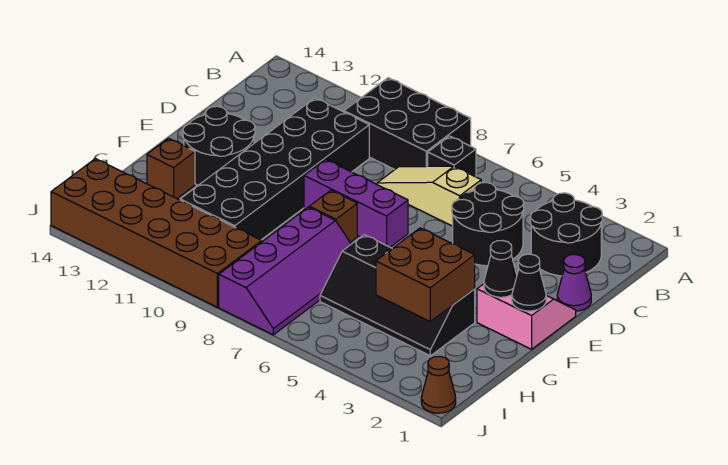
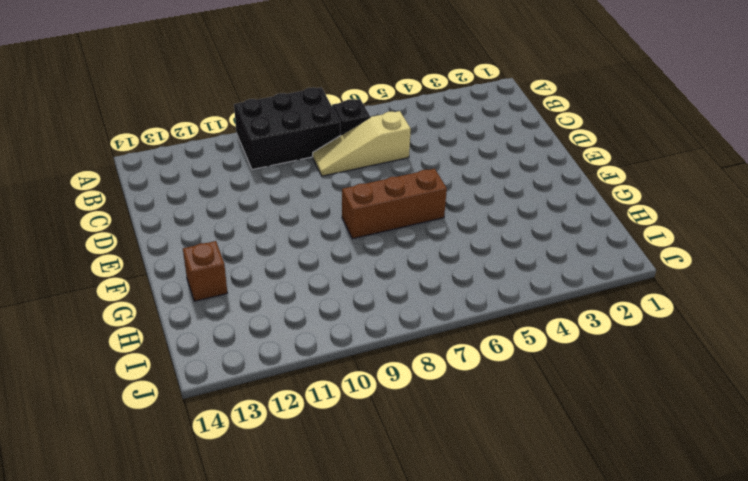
brown 1x3 brick [342,169,447,239] -> brown 1x1 brick [309,190,357,242]
none -> black 2x2 round brick [530,193,602,276]
none -> black 2x2 round brick [452,182,524,266]
none -> black 2x6 brick [180,98,369,240]

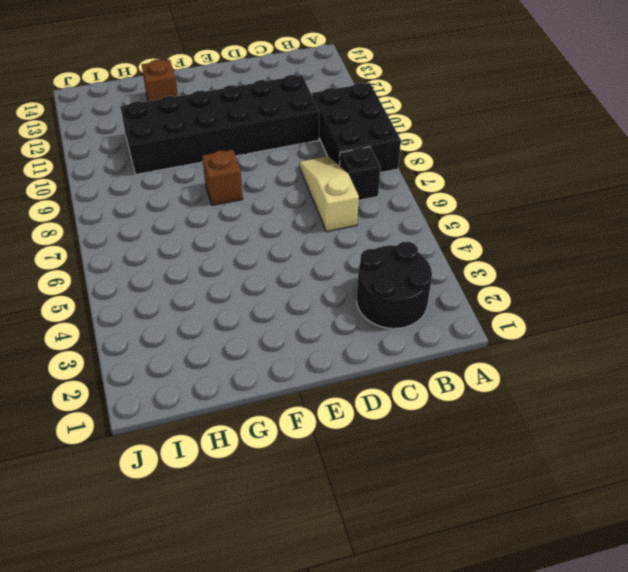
none -> black 2x2 round brick [452,182,524,266]
none -> purple 1x1 cone [557,255,591,311]
none -> pink 2x2 slope [477,284,576,349]

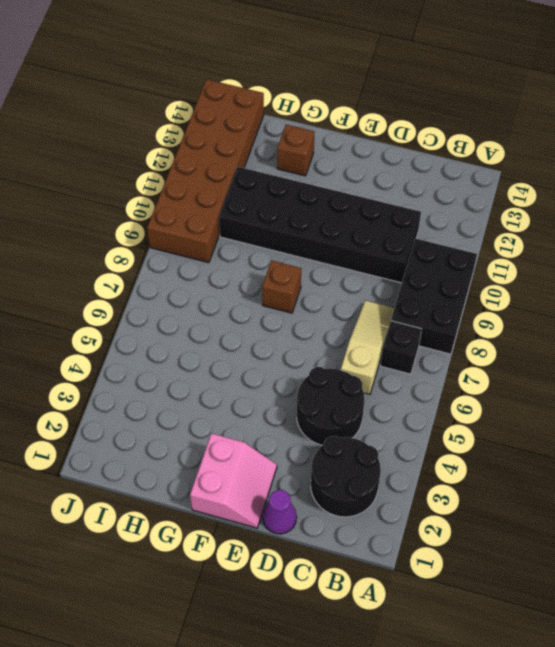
none -> purple 1x3 brick [304,159,408,247]
none -> black 2x2 round brick [183,106,255,185]
none -> black 2x4 slope [320,235,475,356]

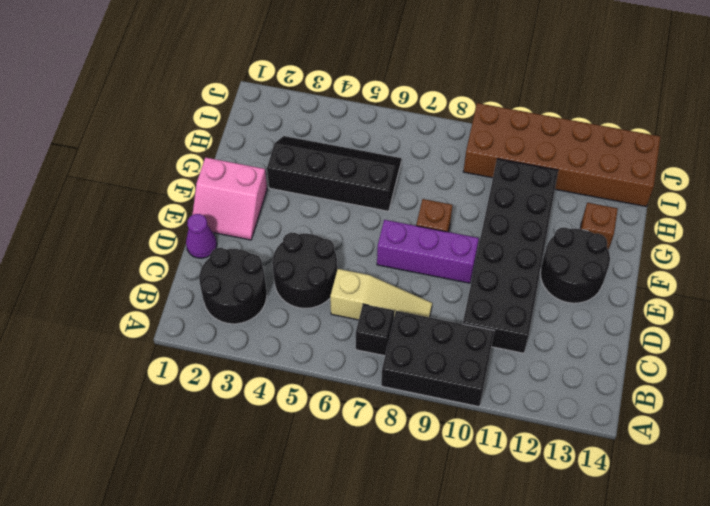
none -> purple 2x4 slope [219,207,351,335]
none -> brown 1x1 cone [421,357,456,413]
none -> black 1x1 cone [512,254,546,311]

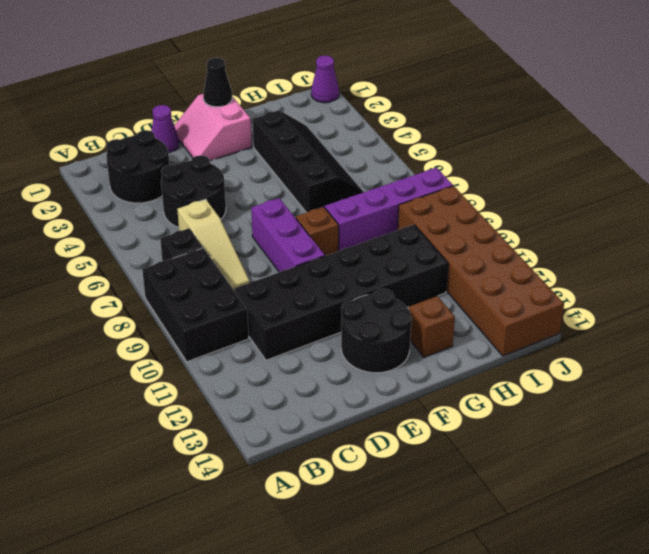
purple 1x1 cone [311,56,339,103] -> brown 1x1 cone [421,357,456,413]
none -> black 1x1 cone [484,240,517,297]
none -> brown 2x2 brick [376,228,475,321]

